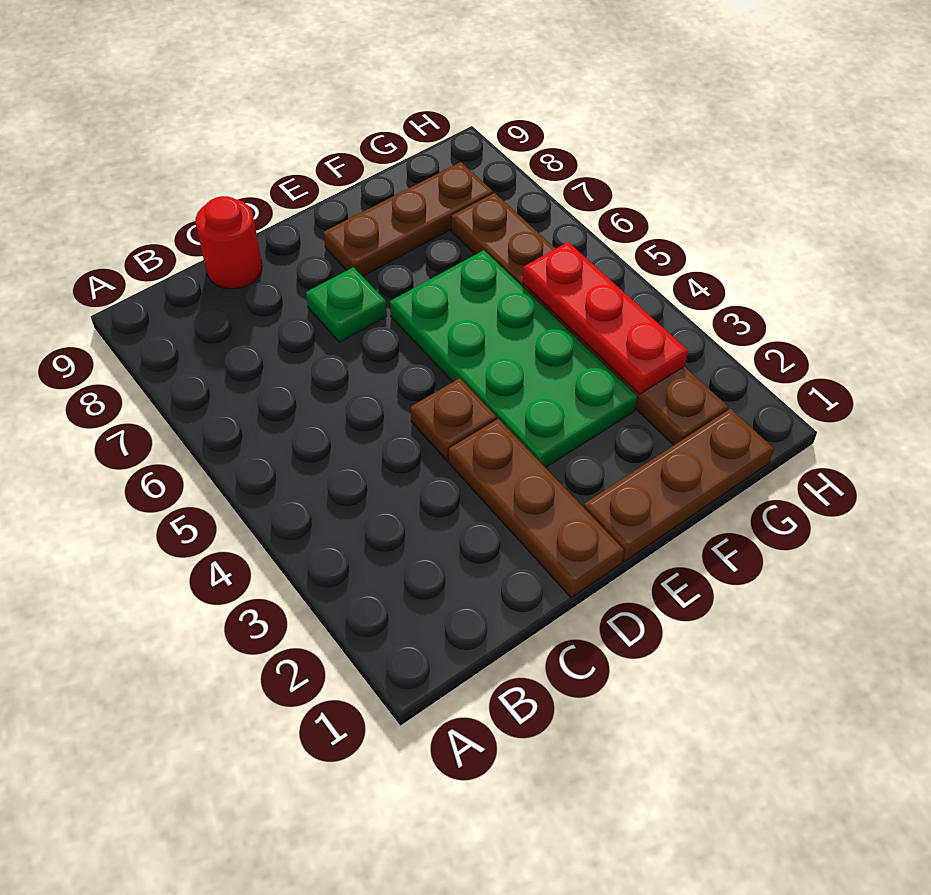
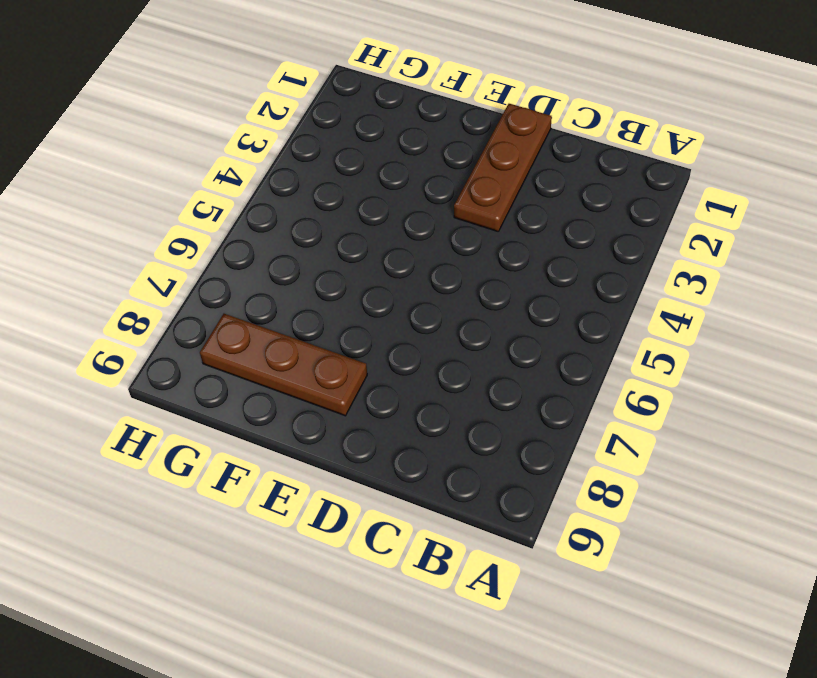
none -> red 1x1 round brick [195,196,262,289]
none -> brown 1x1 plate [411,378,497,461]

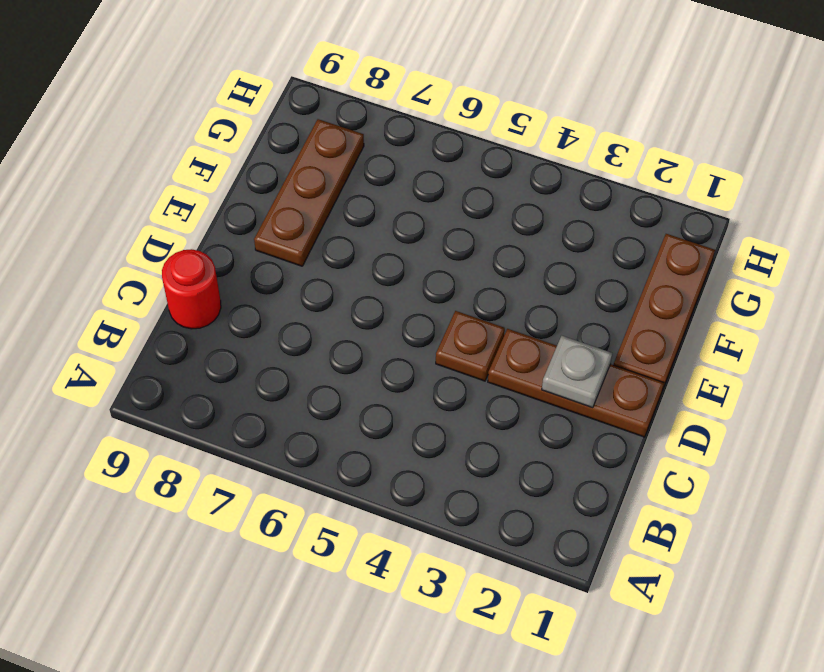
grey 1x1 plate [542,336,612,408] -> none
none -> green 1x1 plate [306,267,387,342]
none -> green 2x4 plate [390,250,637,468]

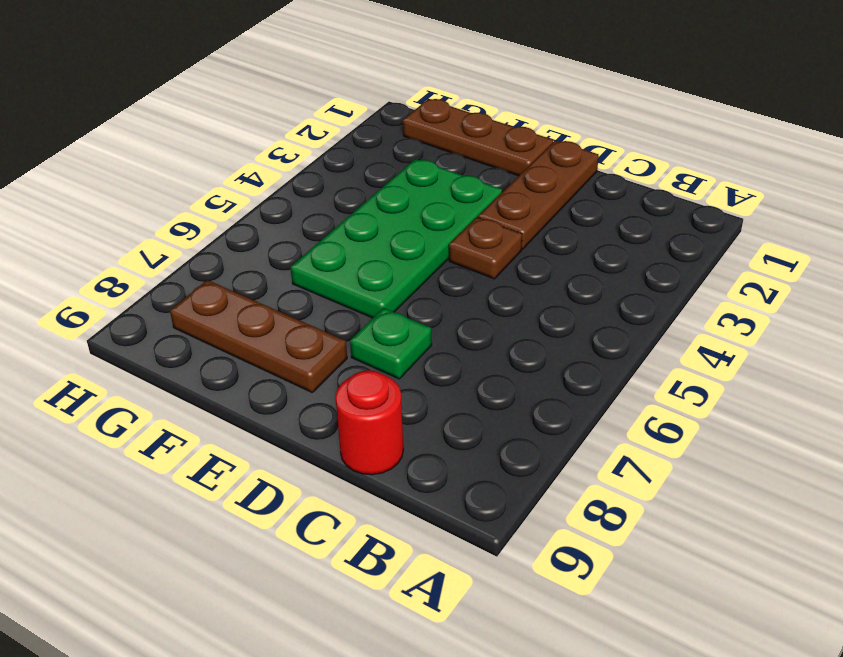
none -> brown 1x6 plate [451,193,728,445]
none -> red 1x3 plate [523,242,688,394]

